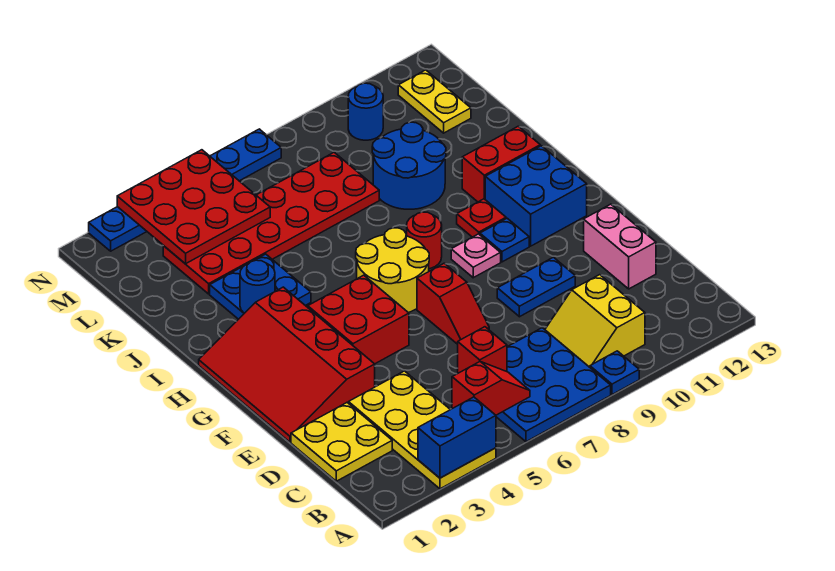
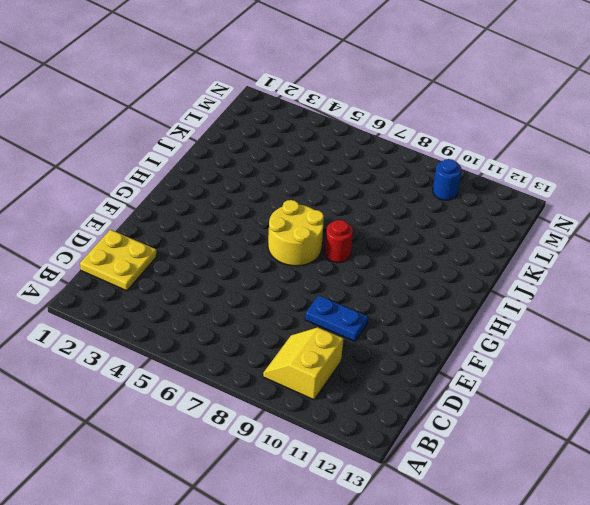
none -> yellow 2x4 plate [349,371,496,489]
none -> blue 3x3 plate [496,328,611,442]
none -> blue 1x1 plate [590,351,639,395]

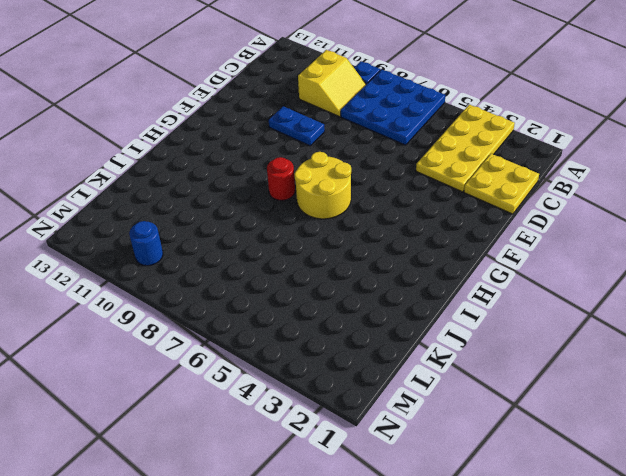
none -> pink 1x2 brick [584,204,656,289]
none -> red 3x4 slope [199,287,375,442]
none -> red 1x2 slope [417,263,489,344]

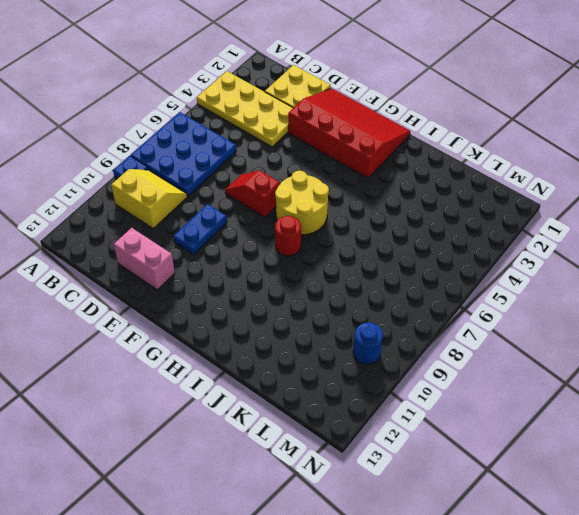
none -> red 2x2 brick [308,275,409,364]
none -> pink 1x1 plate [451,234,501,278]
none -> blue 1x1 plate [480,218,529,262]

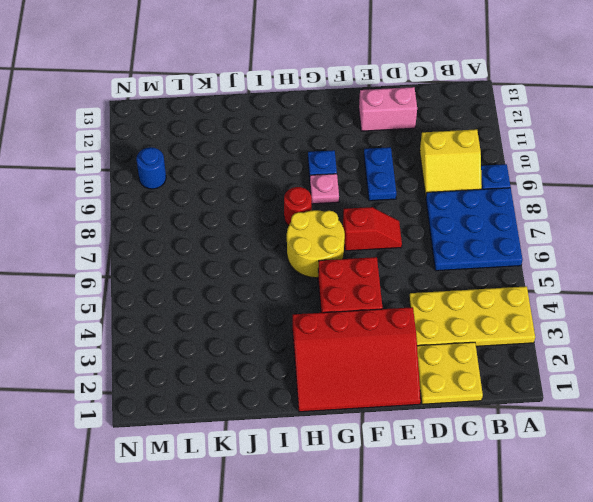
none -> blue 2x2 brick [485,146,587,246]
none -> red 1x1 plate [457,199,506,237]
none -> blue 2x2 plate [210,254,311,319]

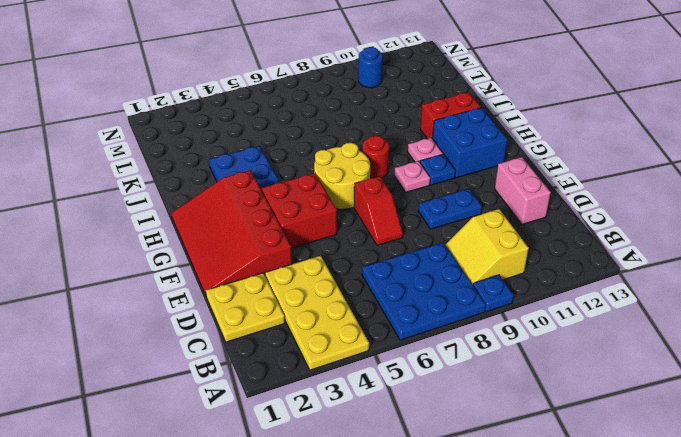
pink 1x1 plate [408,138,443,162] -> red 1x1 plate [457,199,506,237]
none -> blue 2x2 round brick [372,122,446,209]
none -> red 2x6 plate [163,152,379,294]
none -> yellow 1x2 plate [398,70,471,133]

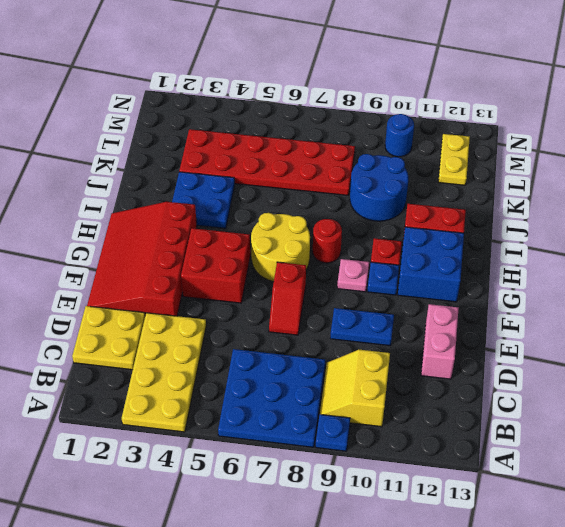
none -> blue 1x6 plate [89,129,281,251]
none -> blue 1x2 brick [418,397,496,478]
none -> red 1x2 slope [452,362,530,415]

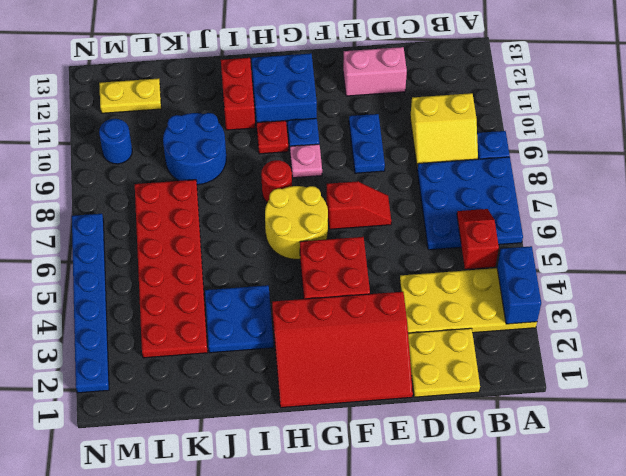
none -> red 1x1 brick [458,327,507,373]
none -> blue 1x1 round brick [240,260,275,313]
none -> red 3x3 plate [117,150,270,264]

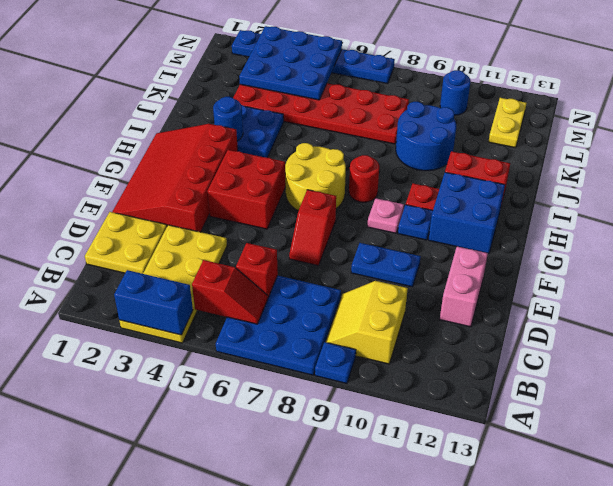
blue 3x3 plate [239,26,342,100] -> red 3x3 plate [117,150,270,264]

